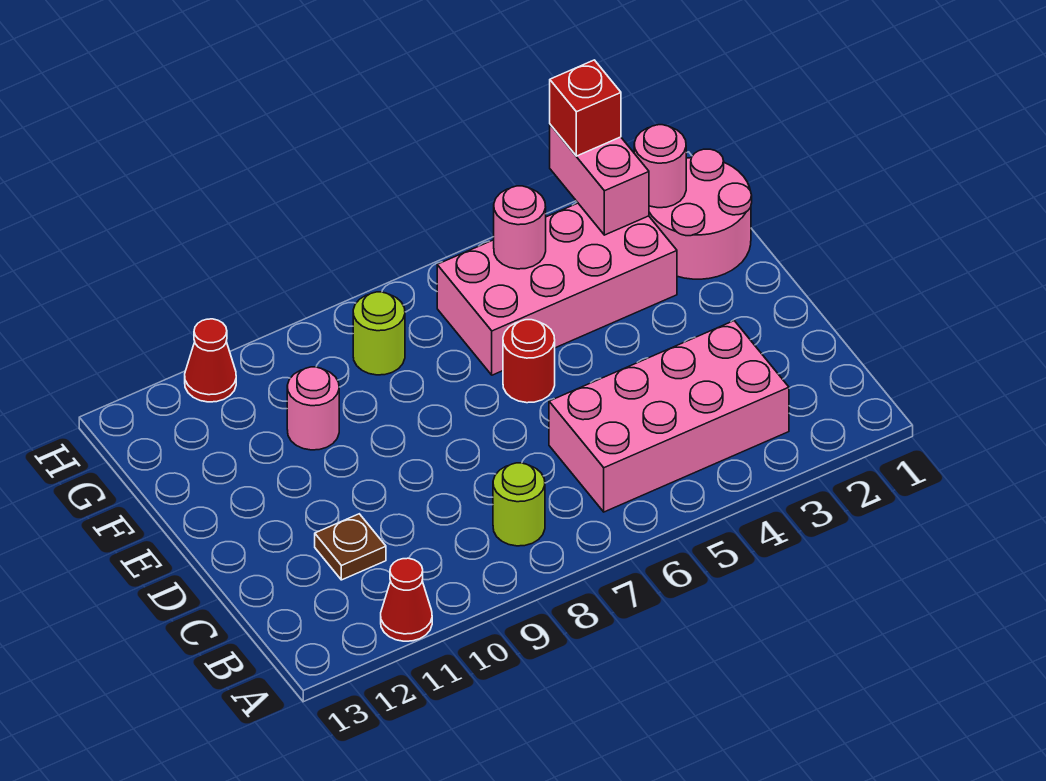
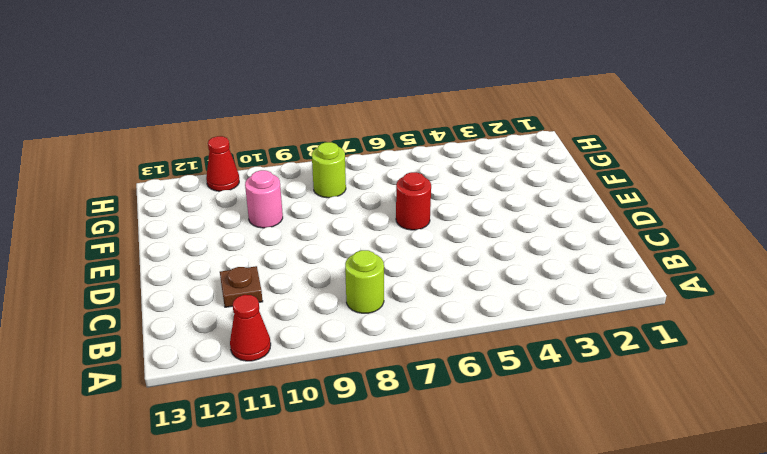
none -> pink 2x4 brick [549,321,789,512]
none -> pink 2x2 round brick [649,149,752,279]
none -> pink 2x4 brick [437,203,677,375]

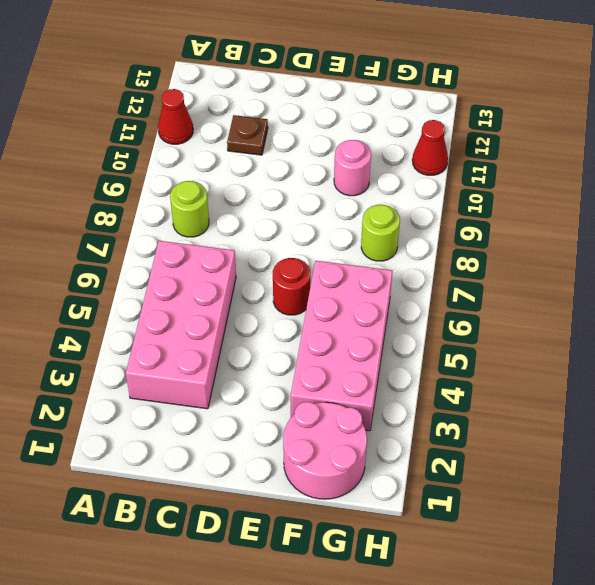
none -> pink 1x1 round brick [634,125,686,208]
none -> pink 1x2 brick [550,125,649,235]
none -> pink 1x1 round brick [494,186,546,269]

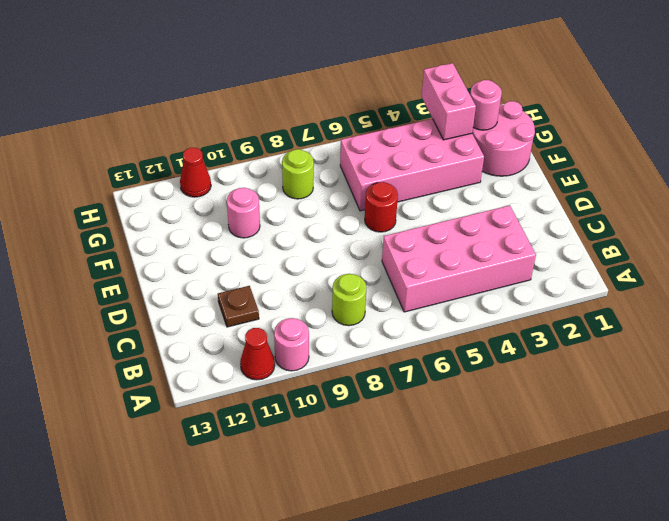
pink 1x1 round brick [274,318,309,371] -> pink 1x1 round brick moved to [494,186,546,269]
none -> red 1x1 brick [550,60,621,156]

